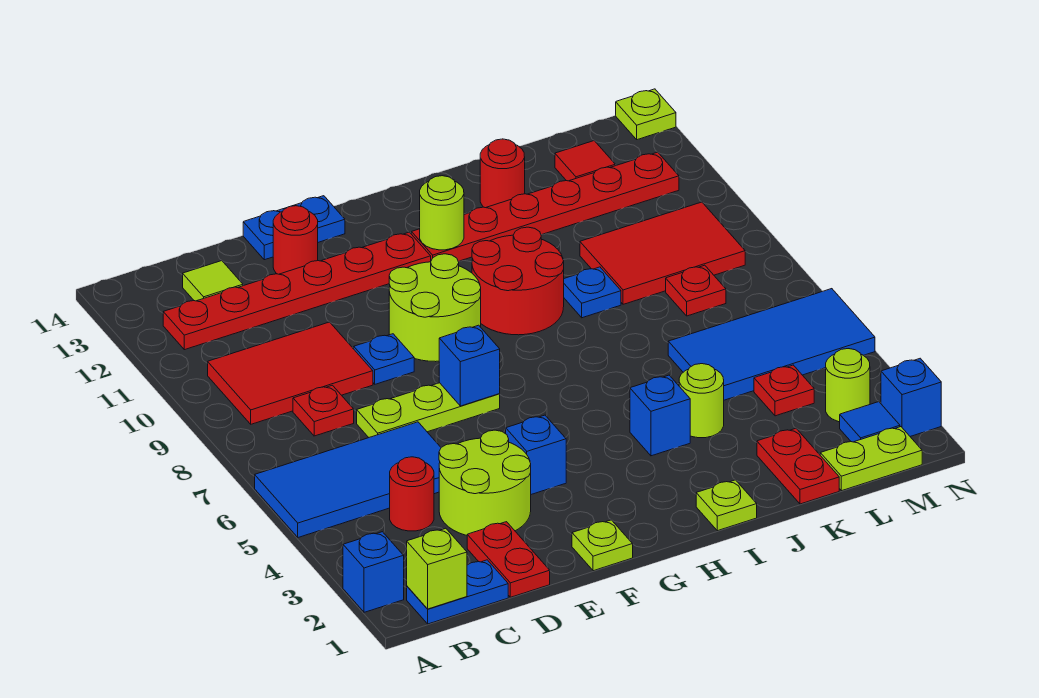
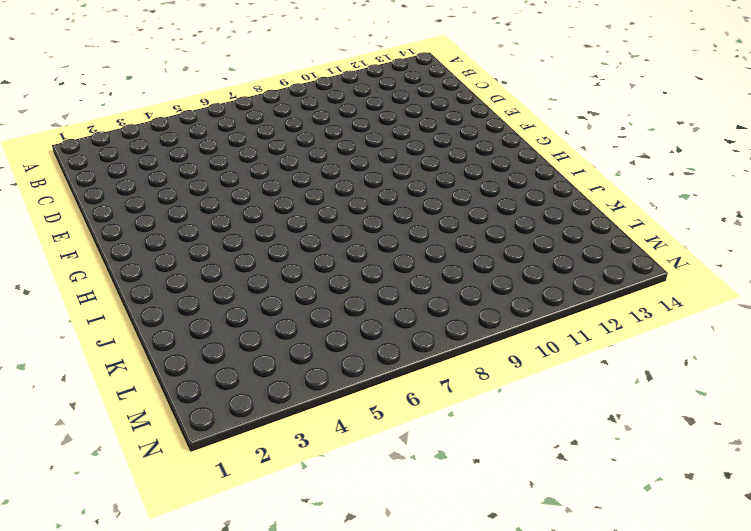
none -> blue 1x1 brick [343,532,404,612]
none -> blue 2x4 tile [255,422,441,537]
none -> blue 1x2 plate [407,560,508,624]
none -> red 2x3 tile [208,322,373,424]

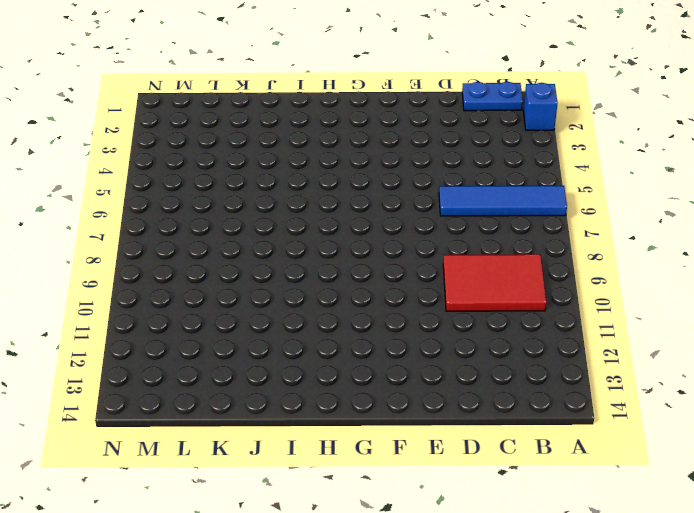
blue 1x4 tile [439,186,567,216] -> blue 2x4 tile [255,422,441,537]
none -> red 1x6 plate [163,232,431,350]
none -> red 1x1 round brick [390,457,434,531]
none -> red 1x1 plate [293,385,354,436]
none -> lime 1x1 tile [183,261,243,301]

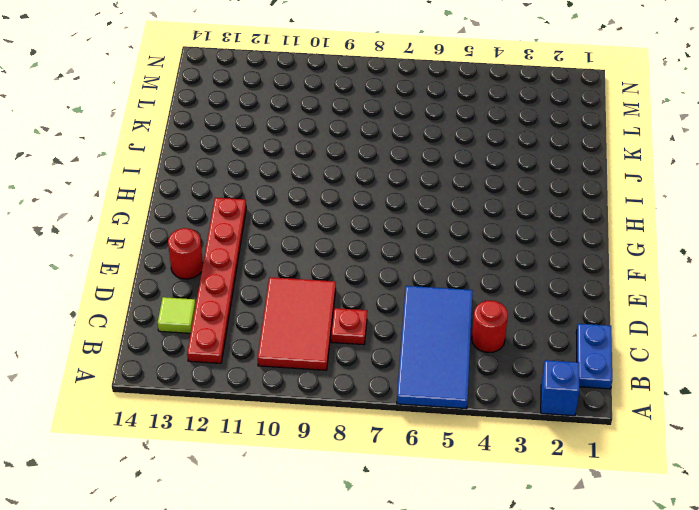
none -> red 1x2 plate [467,522,550,597]
none -> lime 2x2 round brick [439,430,531,535]
none -> lime 1x3 plate [357,383,500,437]
none -> blue 1x1 plate [354,334,414,384]

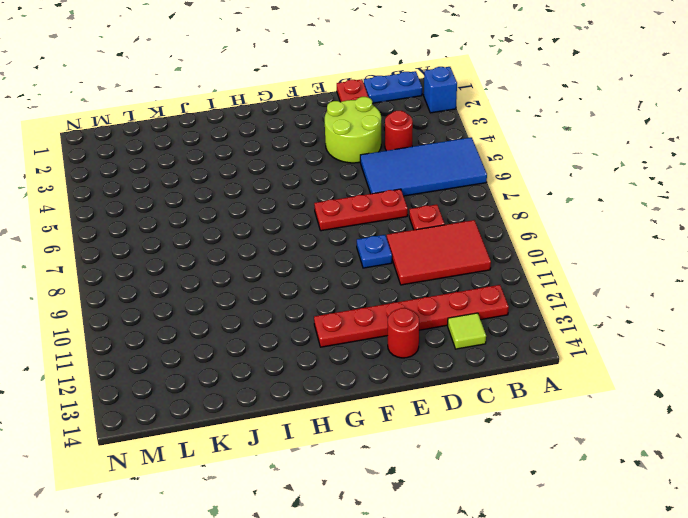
red 1x3 plate [314,189,408,231] -> lime 1x3 plate [357,383,500,437]
none -> blue 1x2 plate [243,196,345,260]
none -> lime 1x1 plate [572,520,633,571]
none -> blue 1x1 brick [506,415,566,494]
none -> lime 2x2 round brick [389,254,481,362]

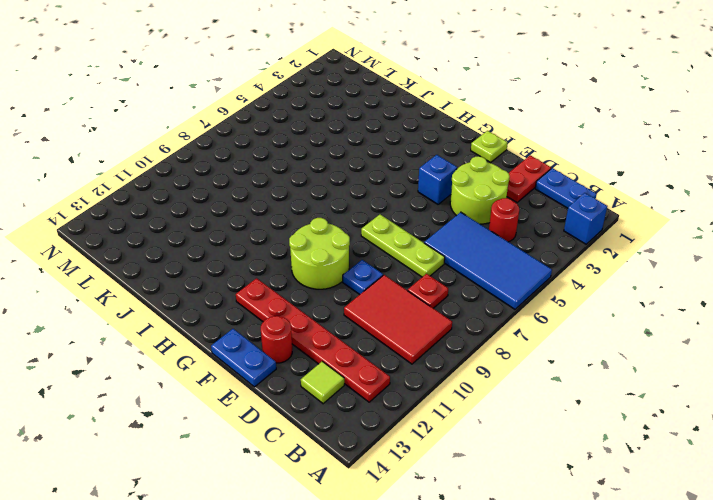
none -> red 2x2 round brick [472,227,564,335]
none -> red 1x6 plate [412,152,679,261]
none -> lime 1x1 plate [696,480,757,531]
none -> blue 1x1 brick [630,375,690,456]

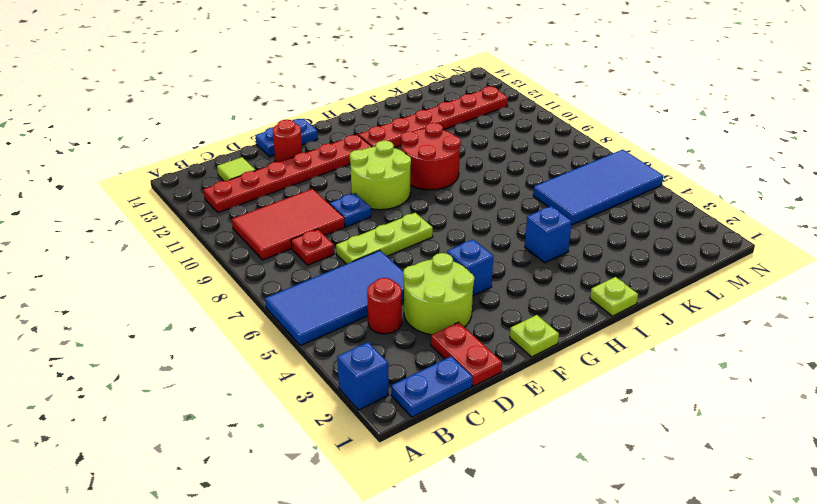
none -> lime 1x1 round brick [679,364,724,438]
none -> blue 1x1 plate [564,267,621,318]
none -> red 1x1 round brick [480,139,525,208]
none -> red 1x2 plate [757,428,839,504]

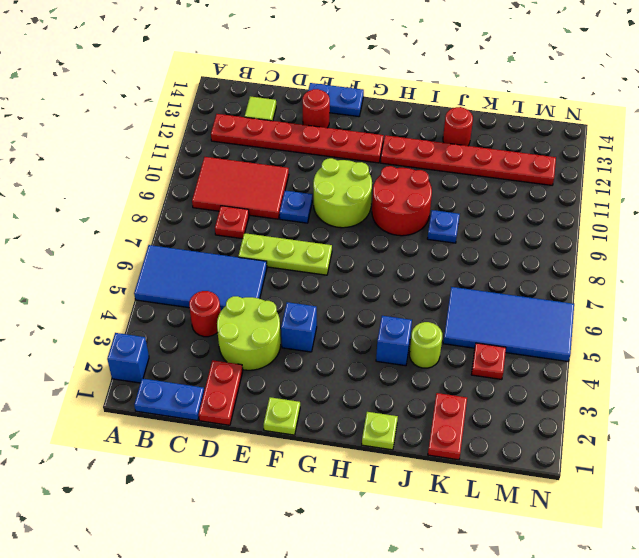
none -> red 2x3 tile [580,202,745,304]
none -> lime 1x2 plate [820,427,922,491]
none -> red 1x1 plate [666,265,726,316]
none -> red 1x1 tile [555,141,615,181]

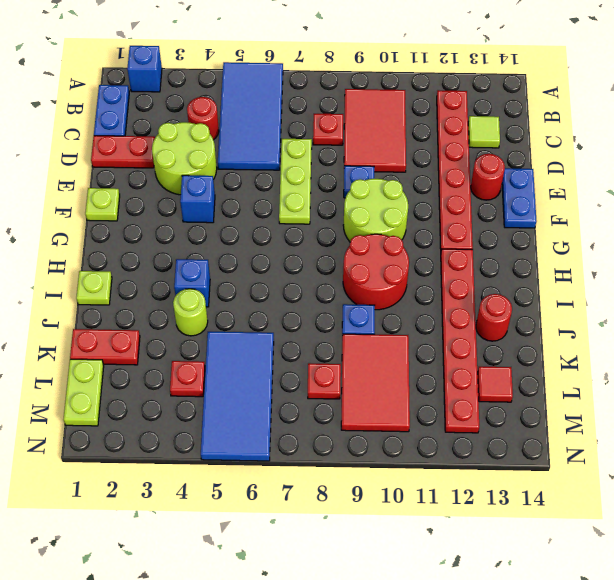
none -> blue 1x1 tile [840,402,900,442]
none -> lime 1x1 round brick [826,349,870,422]
none -> blue 1x1 brick [881,358,941,436]
none -> lime 1x1 plate [616,89,676,140]

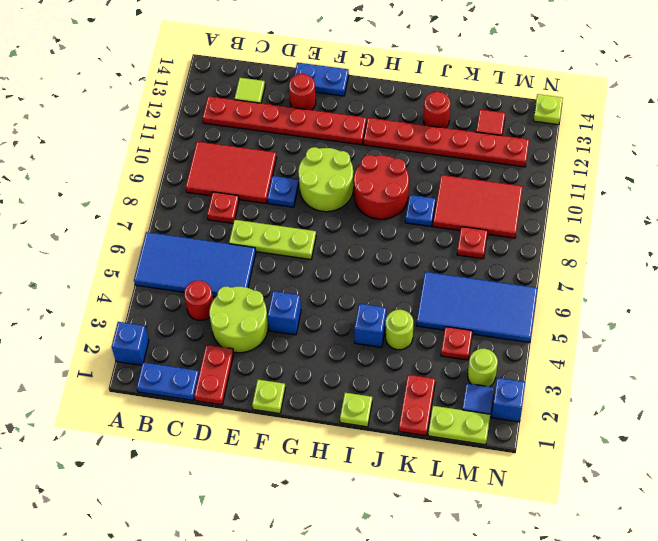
none -> lime 1x1 brick [407,528,467,609]
none -> blue 1x1 brick [439,325,500,406]
none -> lime 1x1 round brick [420,176,464,250]

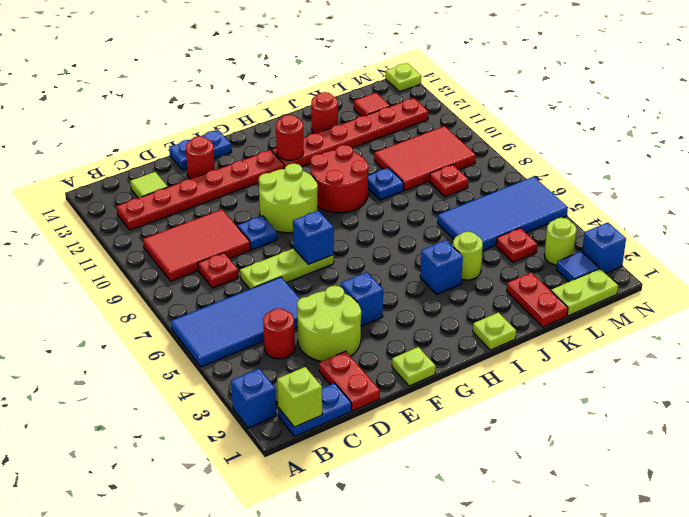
red 1x1 round brick [276,115,304,160] -> lime 1x1 round brick [420,176,464,250]

